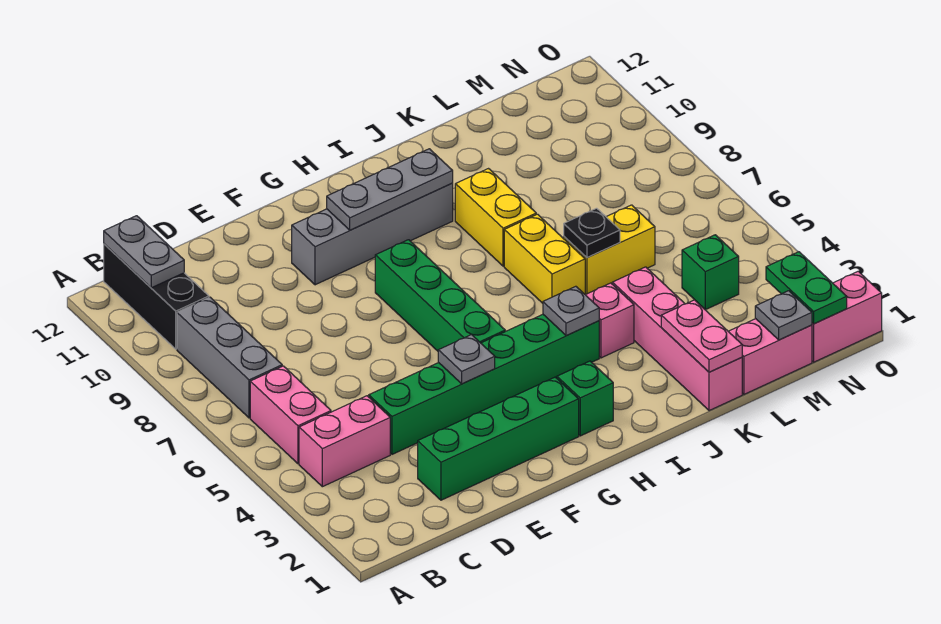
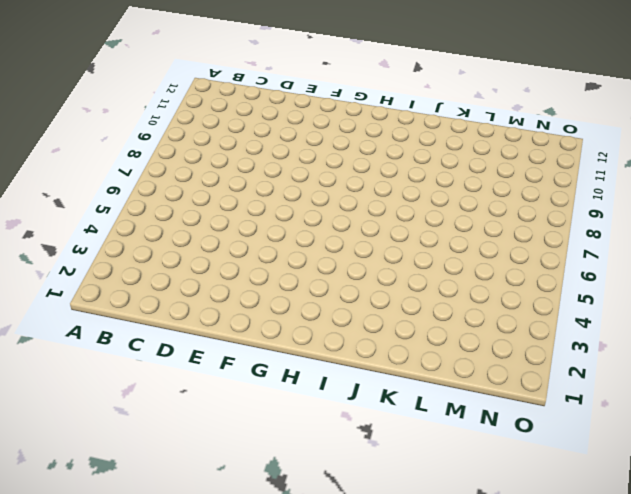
none -> pink 1x2 brick [299,396,390,487]
none -> pink 1x2 brick [250,366,331,464]
none -> grey 1x3 brick [177,297,282,418]

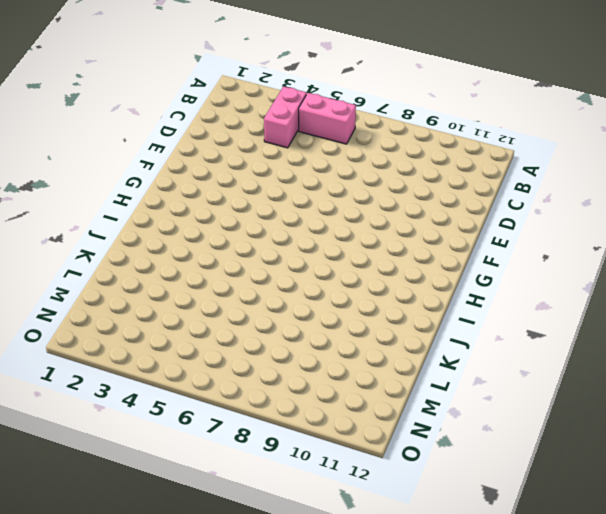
none -> grey 1x3 brick [177,297,282,418]
none -> black 1x3 brick [104,244,209,349]
none -> green 1x4 brick [418,377,579,500]

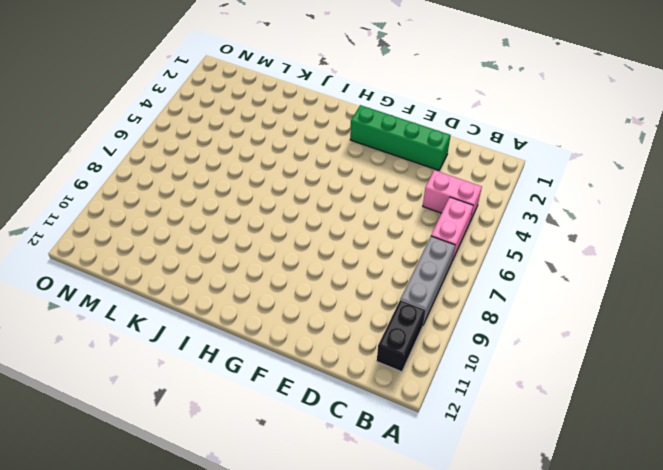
black 1x2 brick [377,300,425,372] -> black 1x3 brick [104,244,209,349]
none -> green 1x6 brick [369,314,599,454]
none -> grey 1x4 brick [292,184,453,285]
none -> green 1x4 brick [375,240,505,351]

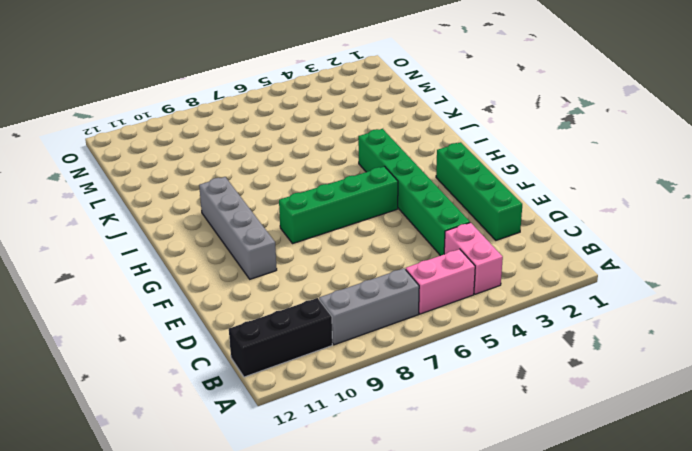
none -> green 1x1 brick [557,361,613,436]
none -> pink 1x1 brick [586,283,634,358]
none -> yellow 1x2 brick [504,214,585,303]

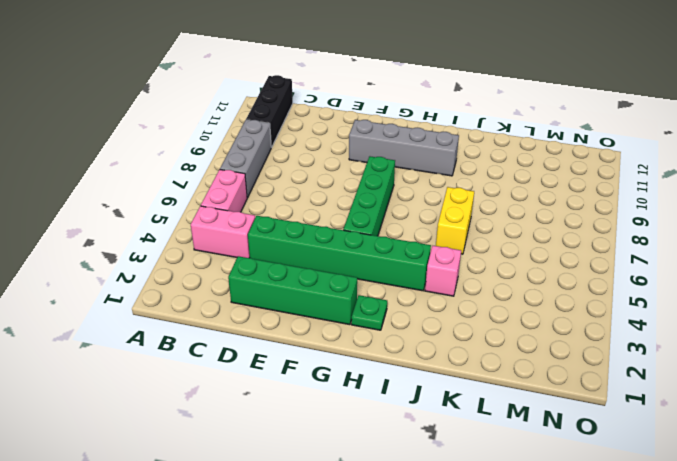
green 1x1 plate [351,295,387,330] -> green 1x1 brick [557,361,613,436]
none -> yellow 1x2 brick [455,169,536,266]
none -> pink 1x4 brick [612,267,742,411]
none -> yellow 1x2 brick [564,205,655,295]

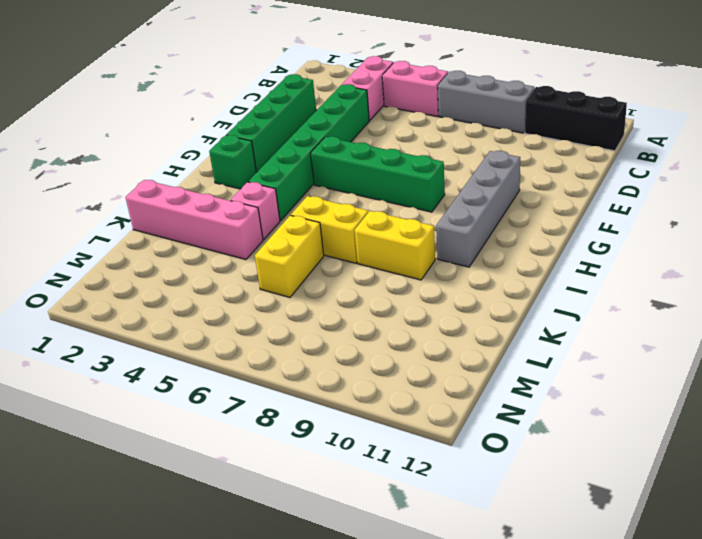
none -> pink 1x2 brick [728,319,812,394]
none -> green 1x1 brick [682,235,739,310]
none -> pink 1x2 brick [812,271,882,362]

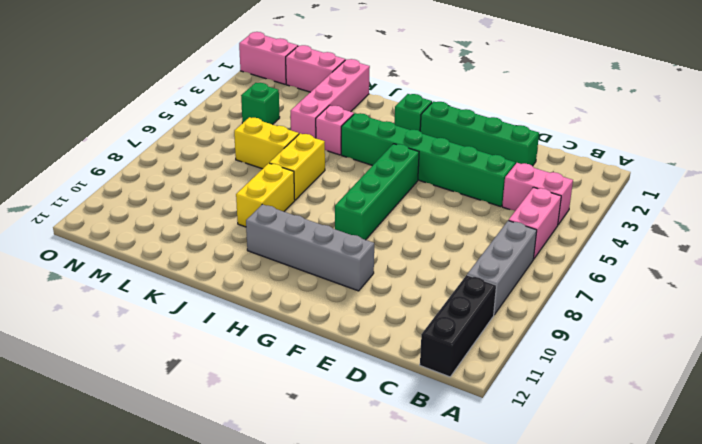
none -> grey 1x2 plate [104,216,184,288]
none -> grey 1x1 plate [438,335,495,384]
none -> grey 1x3 plate [327,149,453,230]

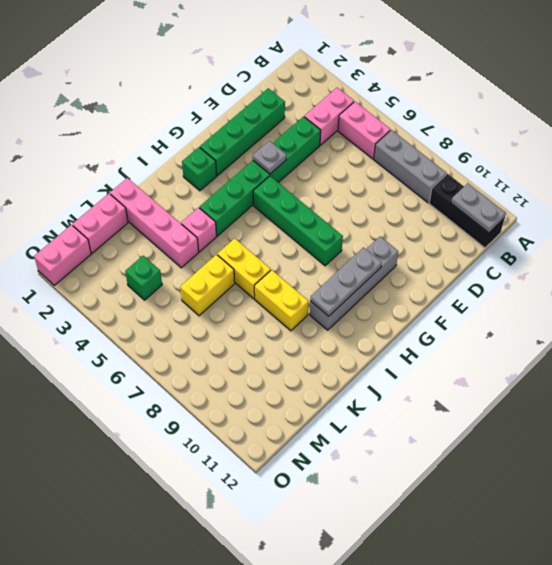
none -> grey 1x1 plate [543,286,599,336]
none -> pink 1x2 plate [661,300,742,372]
none -> black 1x1 plate [564,208,620,257]

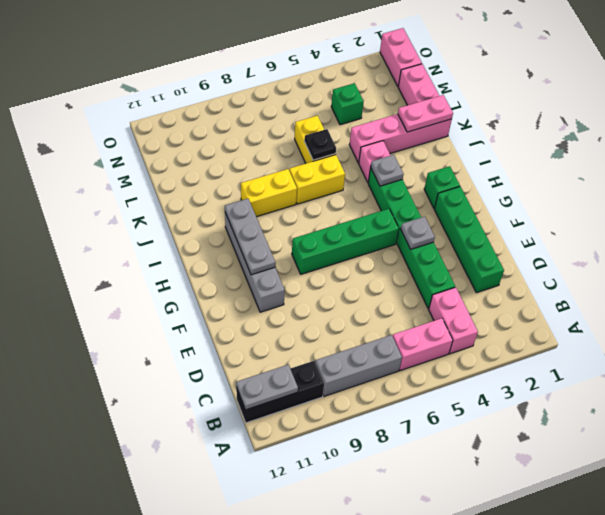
none -> grey 1x1 plate [755,291,812,340]
none -> green 1x2 plate [766,252,847,324]

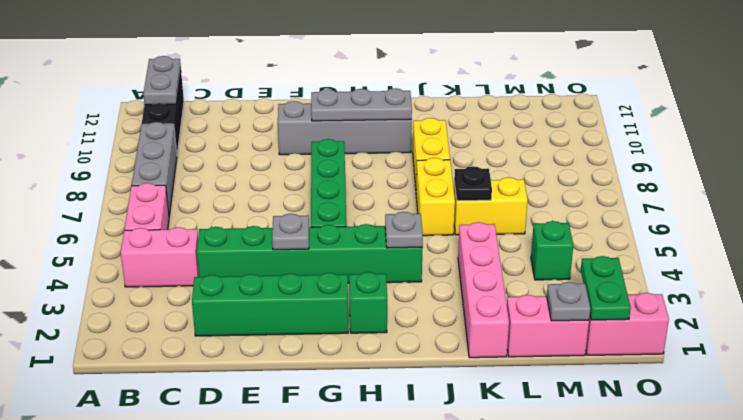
none -> pink 1x1 brick [586,283,634,358]
none -> pink 1x2 plate [661,300,742,372]

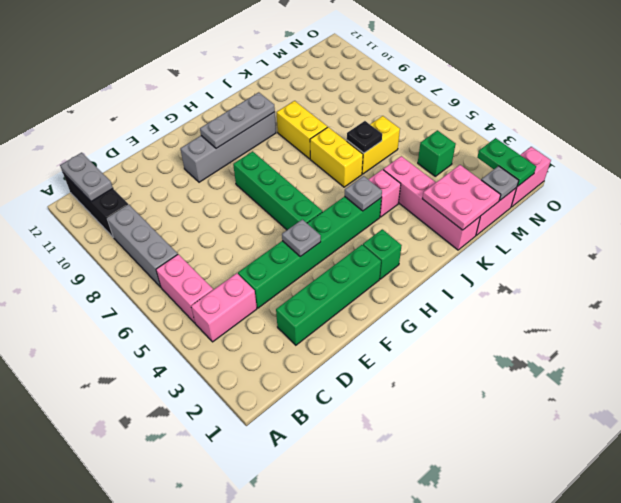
pink 2x2 plate [422,165,501,230] -> pink 1x2 plate [661,300,742,372]

